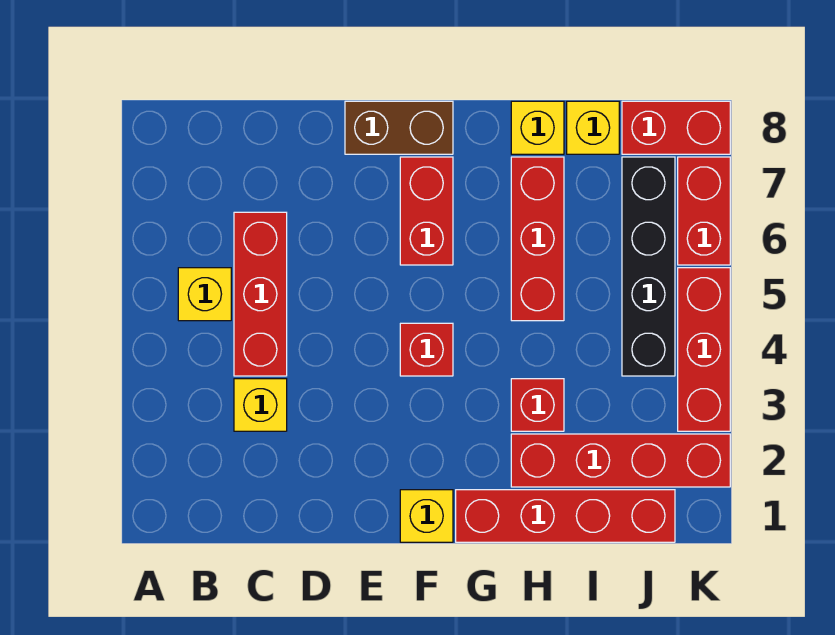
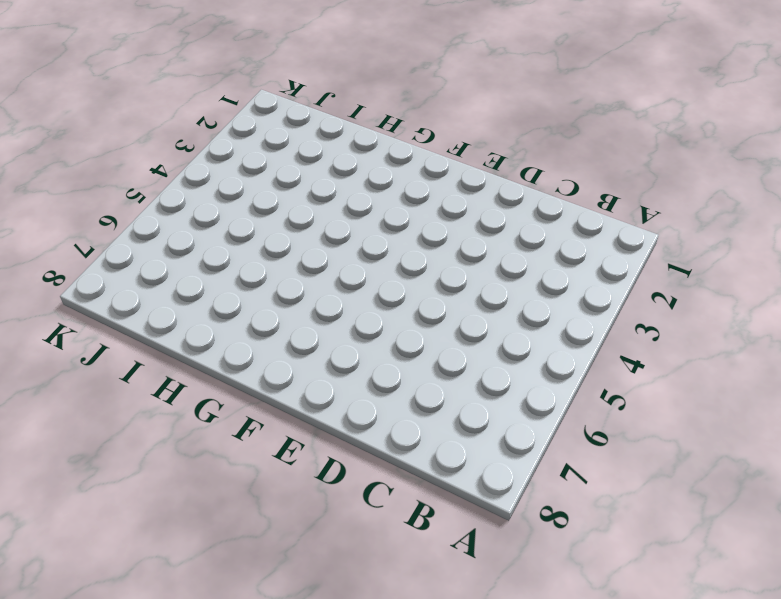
none -> yellow 1x1 brick [178,268,231,321]
none -> yellow 1x1 brick [234,379,287,431]
none -> red 1x3 brick [234,212,287,376]

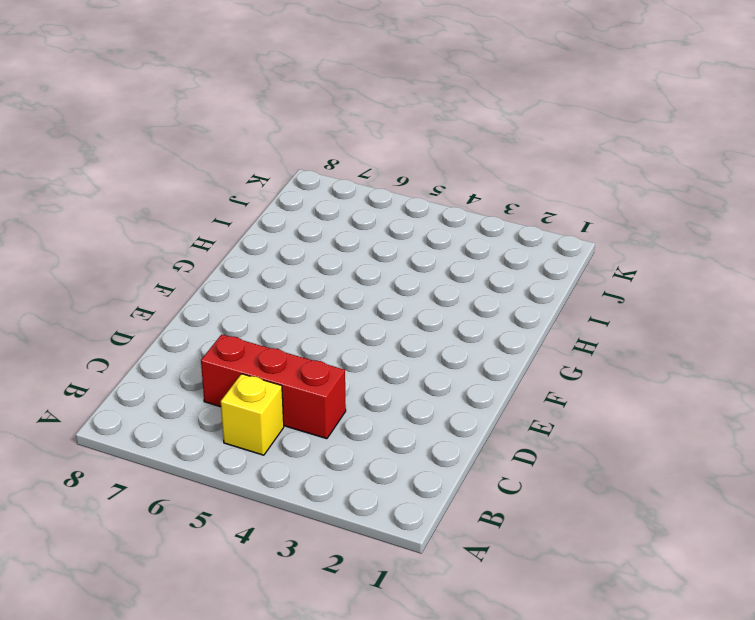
none -> yellow 1x1 brick [234,379,287,431]
none -> brown 1x2 brick [345,101,453,154]
none -> yellow 1x1 brick [400,490,453,542]

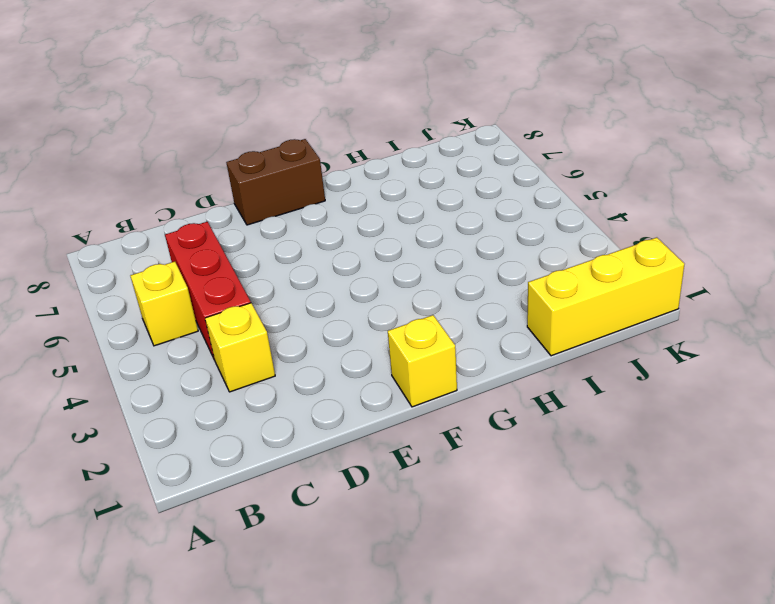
yellow 1x3 brick [527,238,684,356] -> red 1x4 brick [456,490,675,542]
none -> red 1x1 brick [400,323,453,376]
none -> red 1x2 brick [400,157,453,265]
none -> red 1x4 brick [511,434,730,487]

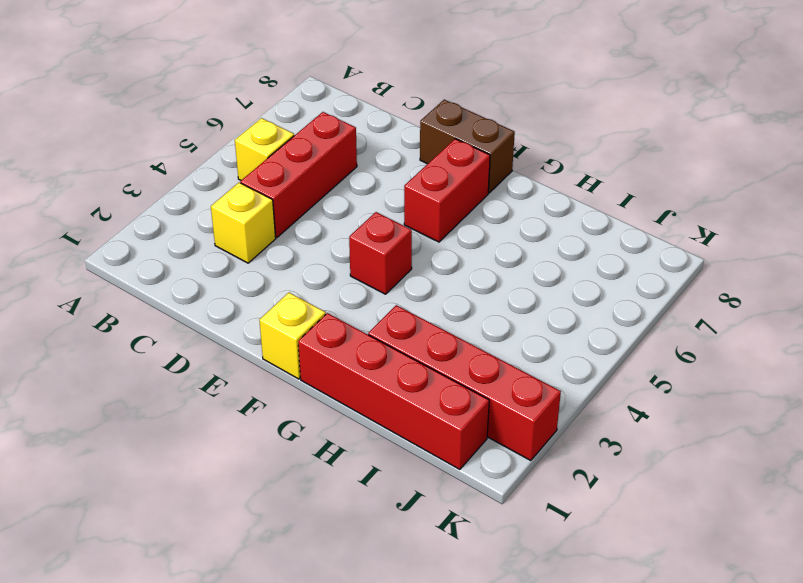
none -> red 1x1 brick [511,379,564,431]
none -> red 1x3 brick [511,157,564,321]
none -> yellow 1x1 brick [511,101,564,154]

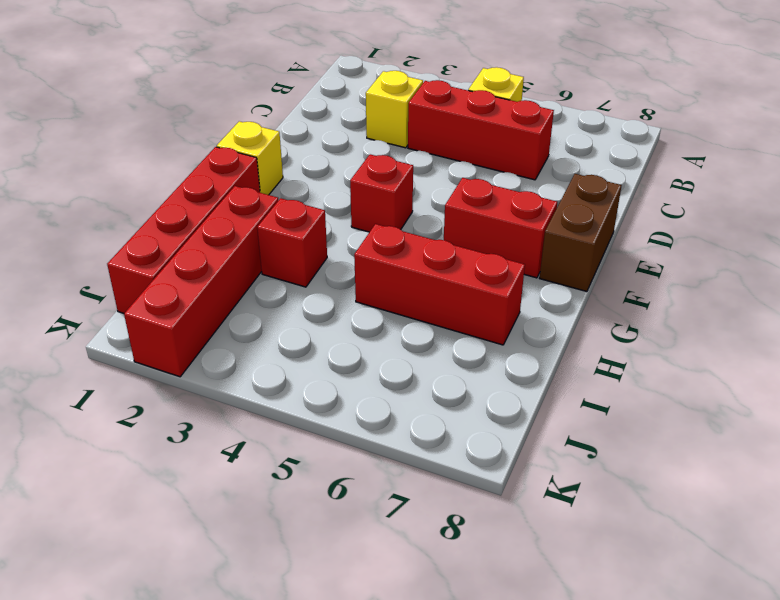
none -> yellow 1x1 brick [511,101,564,154]
none -> yellow 1x1 brick [567,101,619,154]
none -> black 1x4 brick [622,157,675,376]

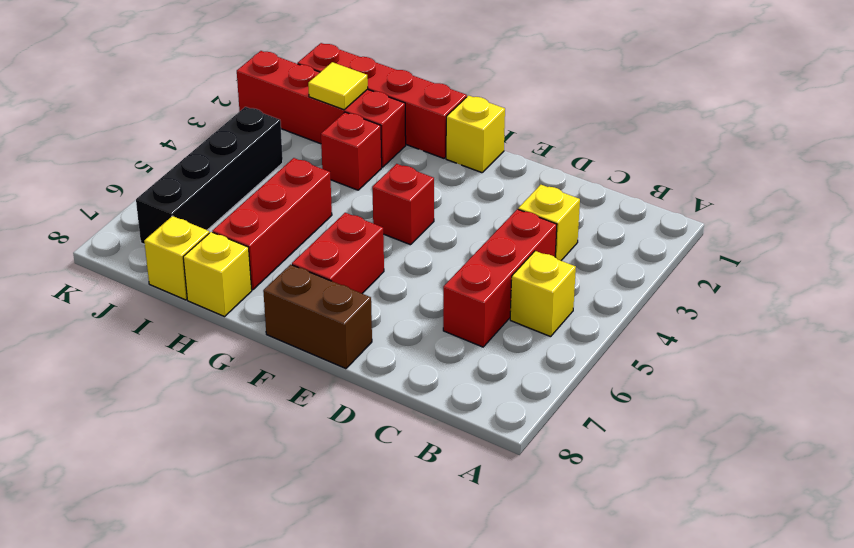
yellow 1x1 tile [308,62,368,110] -> none
none -> red 1x2 brick [622,101,730,154]
none -> red 1x3 brick [678,268,730,431]
none -> red 1x2 brick [678,157,730,265]

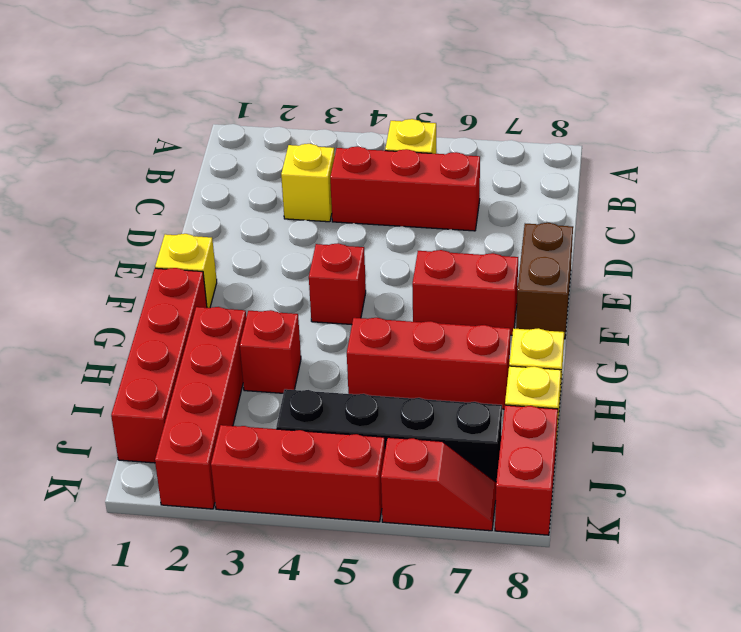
red 1x2 slope [381,437,496,531] -> red 1x2 brick [678,157,730,265]

